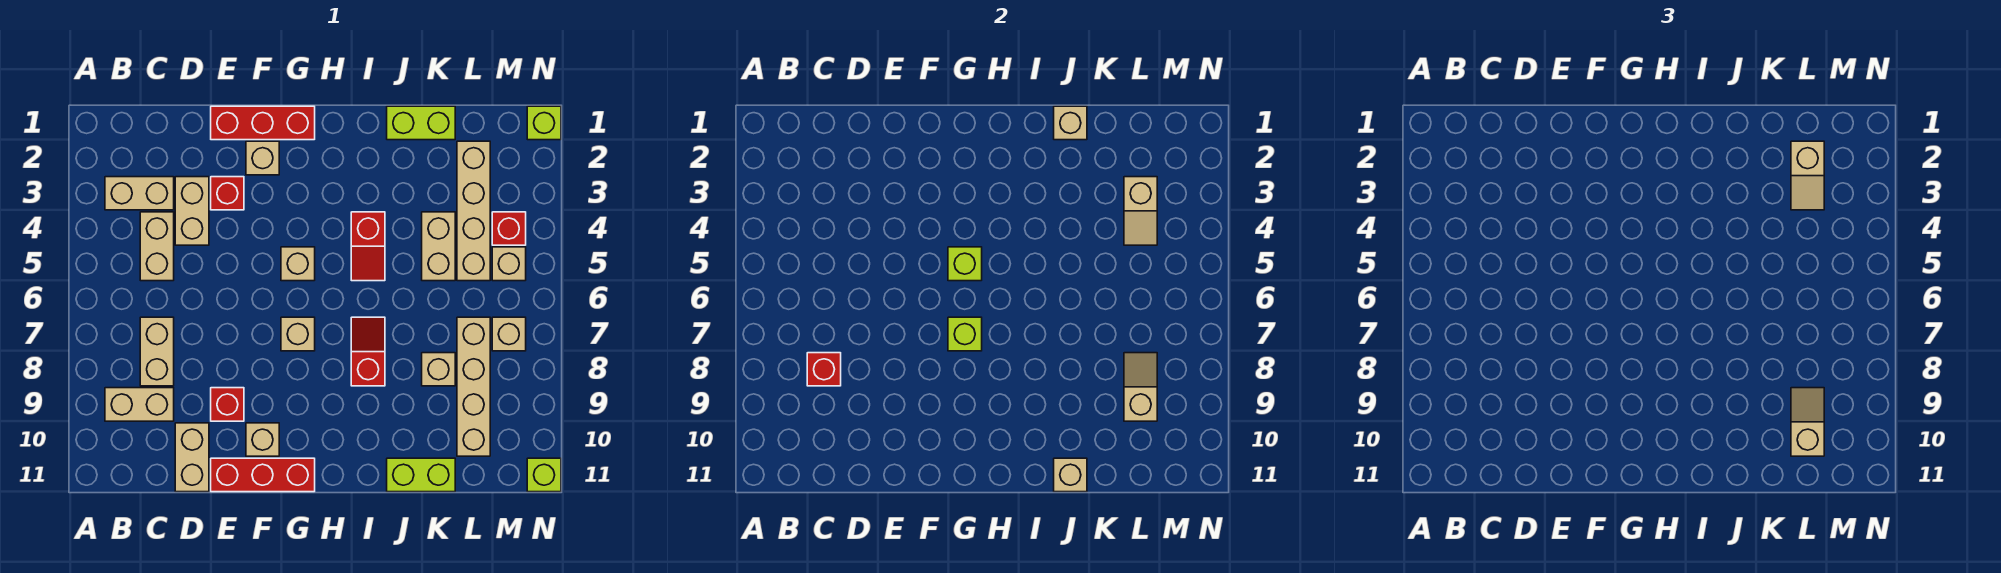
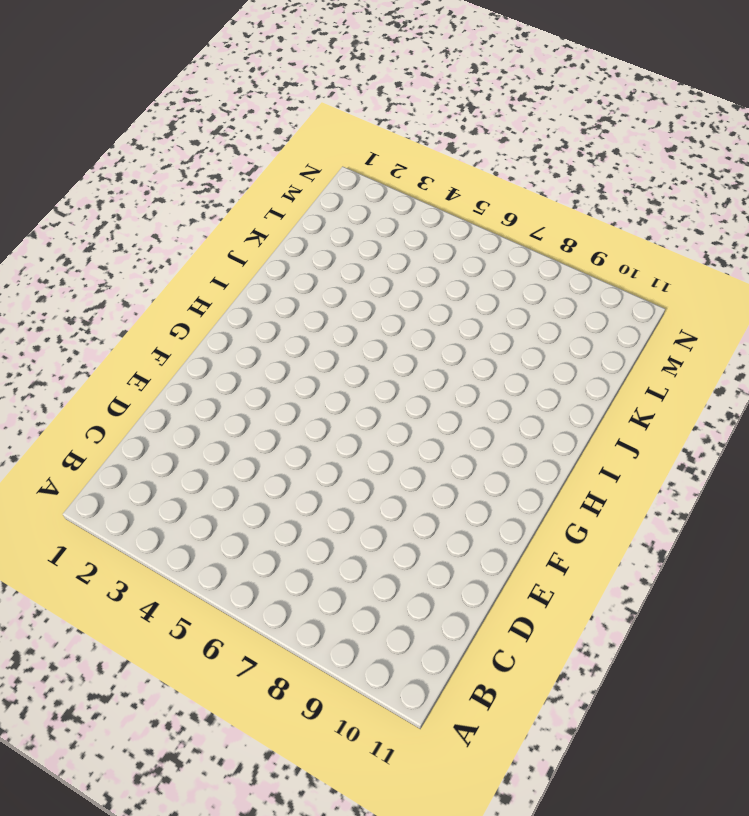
none -> tan 1x2 brick [105,177,174,210]
none -> tan 1x2 brick [105,388,174,421]
none -> tan 1x2 brick [140,212,174,281]
none -> tan 1x2 brick [140,317,174,386]

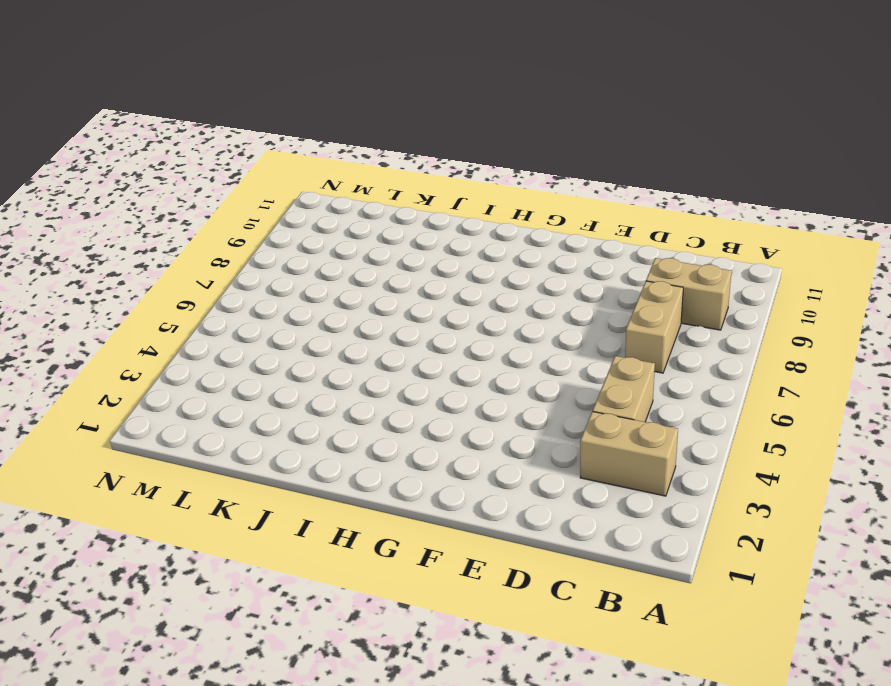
none -> tan 1x2 brick [175,177,209,245]
none -> tan 1x2 brick [175,423,209,492]
none -> red 1x3 brick [211,106,315,140]
none -> red 1x1 brick [211,177,244,210]

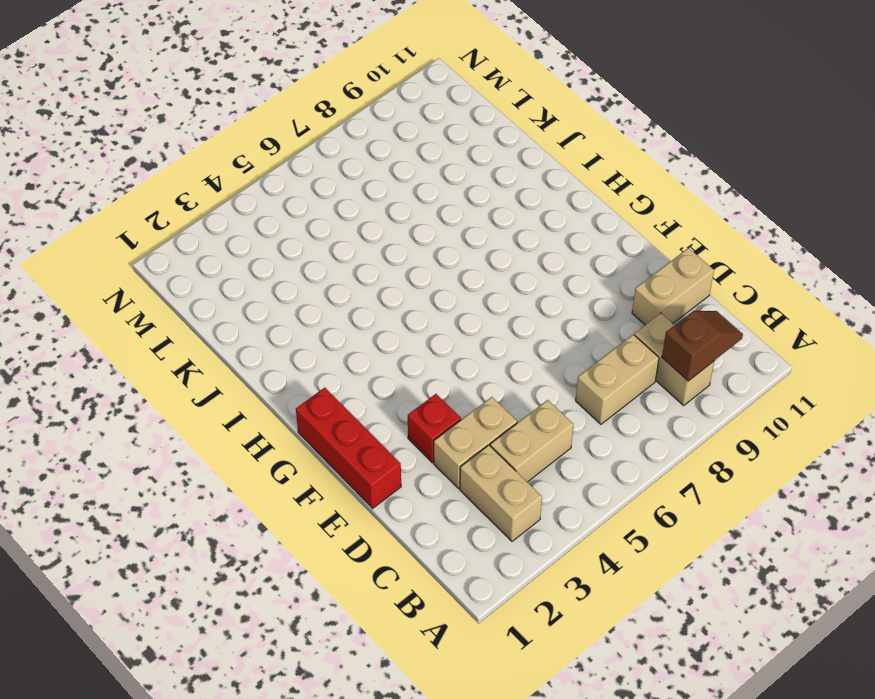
brown 1x2 slope [662,311,743,381] -> none
none -> red 1x1 brick [211,388,244,421]
none -> red 1x3 brick [211,458,315,492]
none -> tan 1x1 brick [246,141,279,175]
none -> tan 1x1 brick [246,423,279,456]

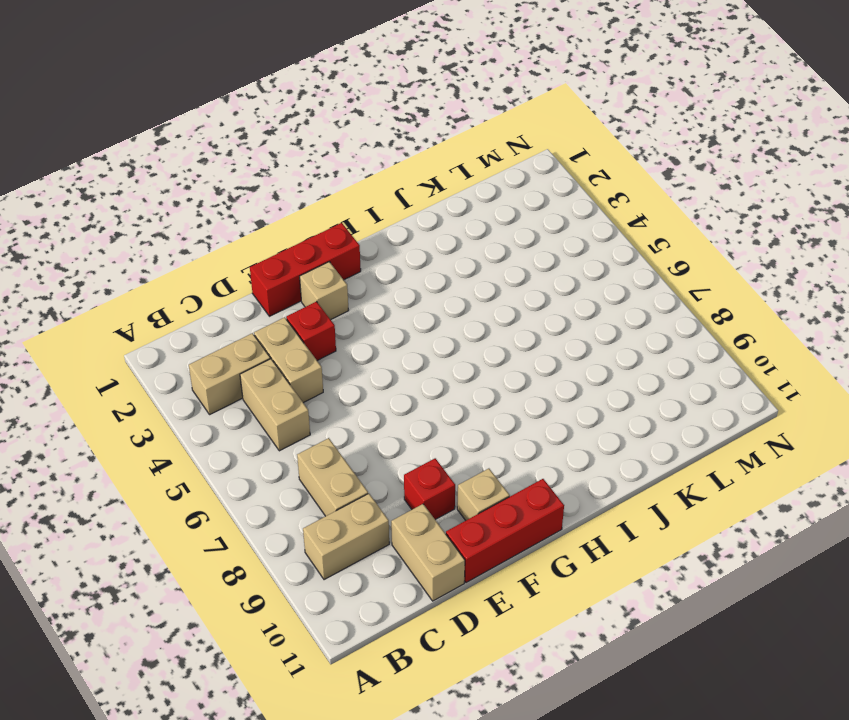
none -> tan 1x1 brick [281,247,315,281]
none -> tan 1x1 brick [281,317,315,351]
none -> red 1x2 slope [351,212,385,281]
none -> red 1x2 slope [351,317,385,386]

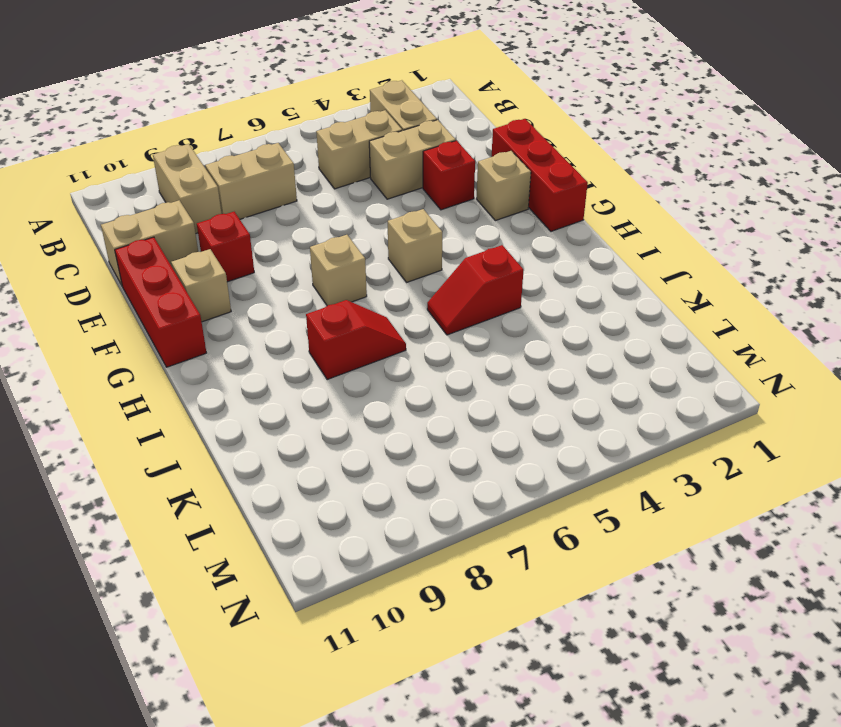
none -> lime 1x2 brick [387,106,455,140]
none -> lime 1x2 brick [387,458,455,492]
none -> tan 1x2 brick [422,212,455,281]
none -> tan 1x1 brick [422,353,455,386]

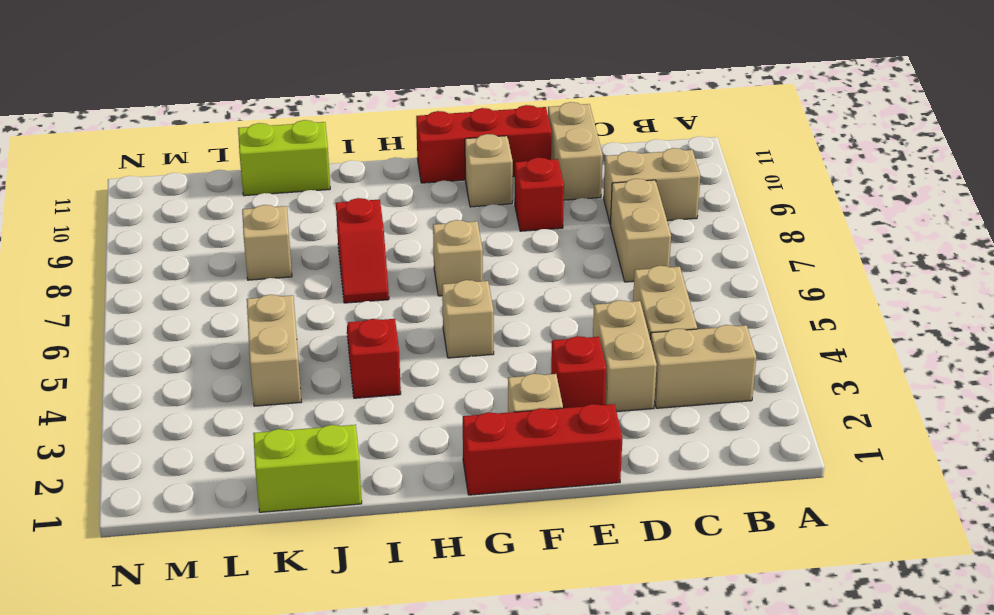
none -> tan 1x4 brick [457,141,490,281]
none -> tan 1x4 brick [457,317,490,456]
none -> red 1x1 brick [492,212,526,245]
none -> tan 1x1 brick [492,247,526,281]

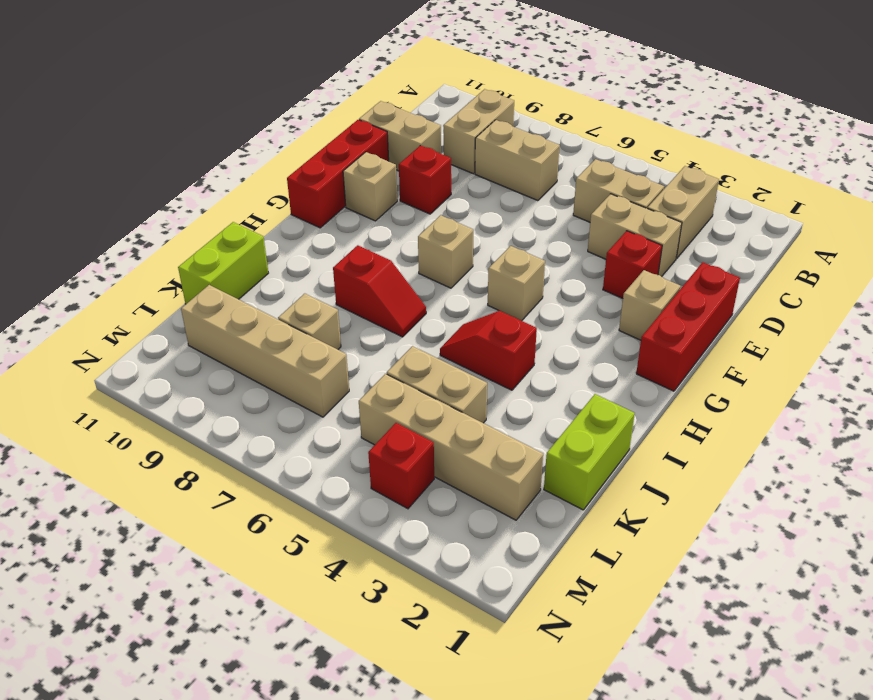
none -> tan 1x1 brick [492,247,526,281]
none -> tan 1x1 brick [492,317,526,351]
none -> lime 1x1 brick [527,106,561,140]
none -> lime 1x1 brick [527,458,561,492]

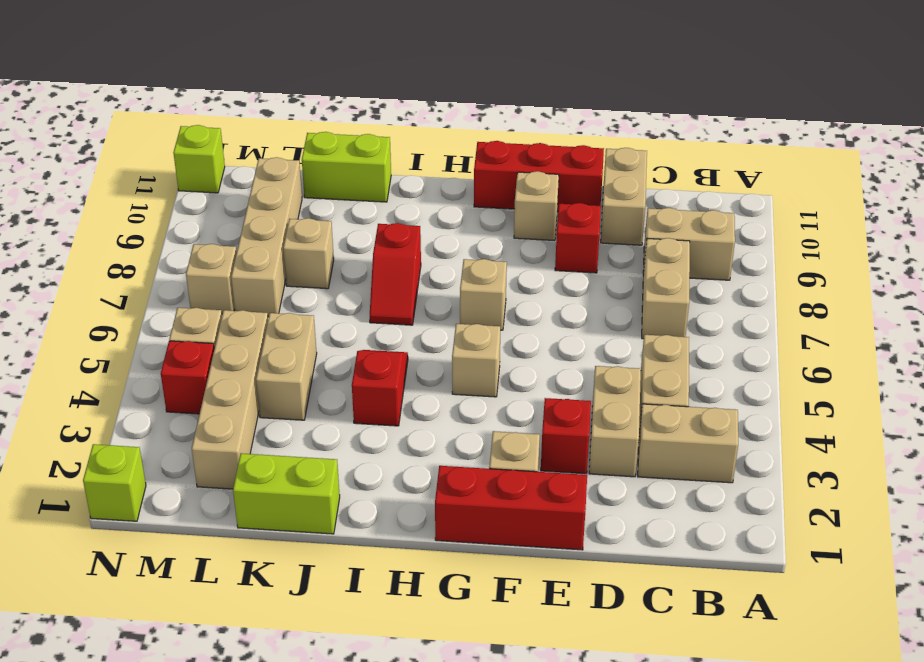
none -> red 1x1 brick [807,353,841,386]
none -> lime 1x1 brick [948,247,982,281]
none -> lime 1x1 brick [948,317,982,351]
none -> tan 1x1 brick [1054,106,1087,140]

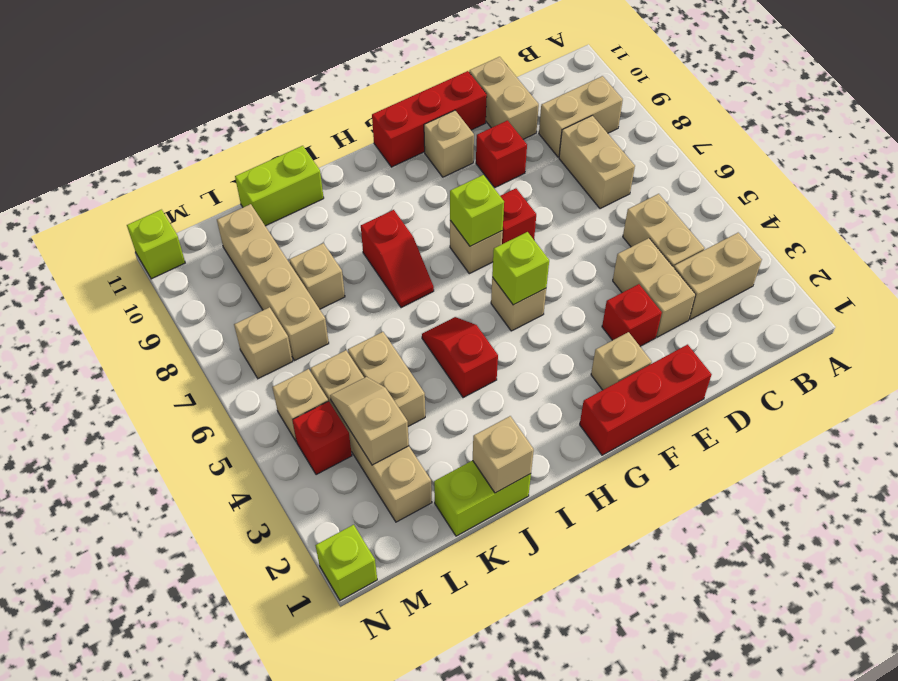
red 1x1 brick [500,188,536,244] -> red 1x1 brick moved to [807,353,841,386]
none -> tan 1x1 brick [1054,458,1087,492]
none -> tan 1x2 slope [1124,353,1157,421]
none -> tan 1x2 slope [1791,141,1824,210]
none -> tan 1x2 slope [1791,388,1824,456]

